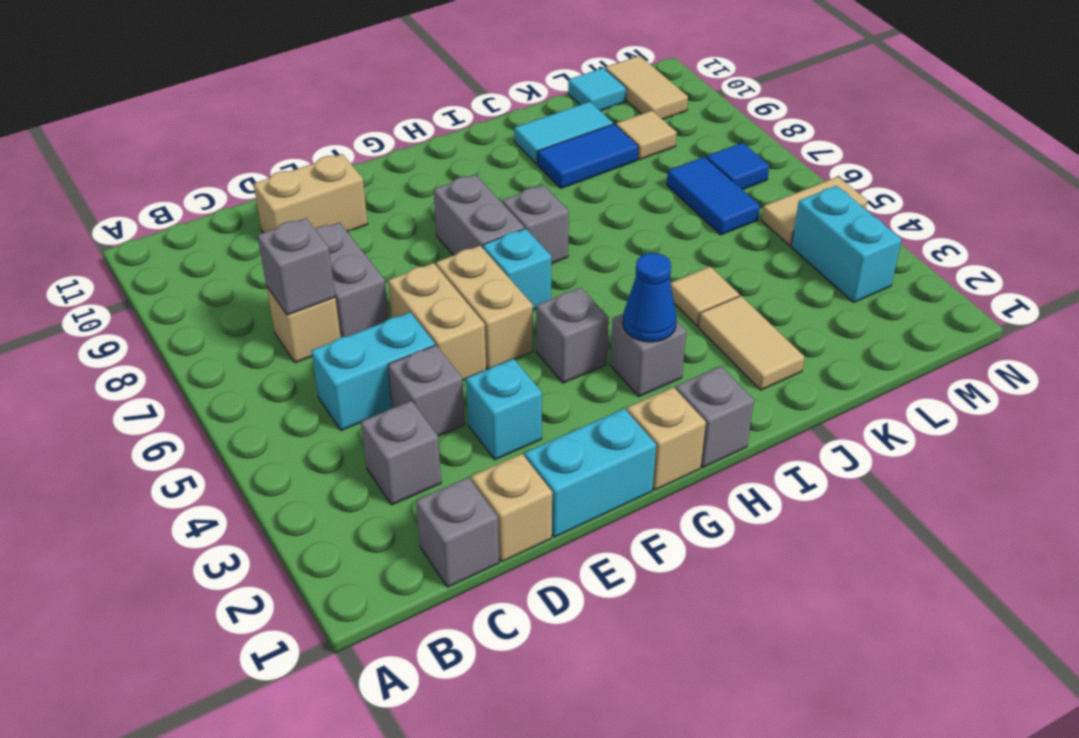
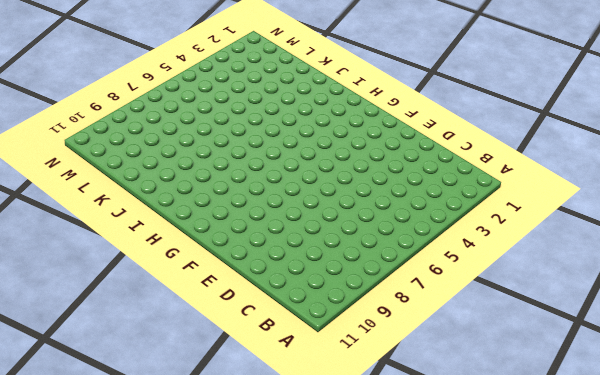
none -> grey 1x1 brick [416,477,499,587]
none -> grey 1x1 brick [361,401,441,505]
none -> cyan 1x2 brick [311,312,435,430]
none -> tan 1x1 brick [267,287,341,363]

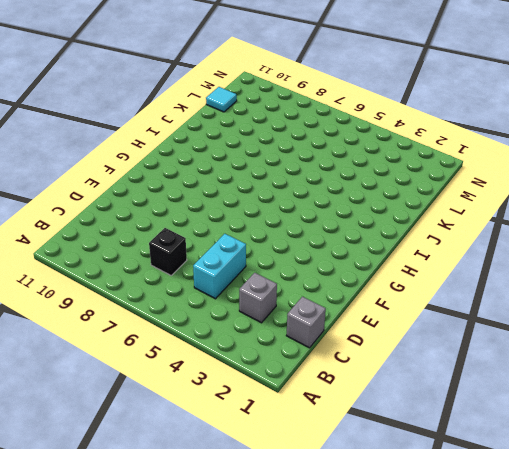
black 1x1 brick [149,228,187,275] -> tan 1x1 brick [267,287,341,363]
none -> tan 1x1 brick [471,454,552,562]
none -> grey 1x1 brick [388,345,465,436]
none -> grey 1x2 brick [315,223,389,337]
none -> tan 1x2 brick [254,154,368,233]

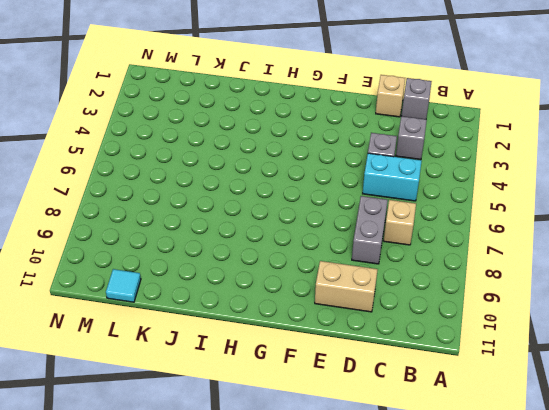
none -> cyan 1x2 brick [525,409,656,537]
none -> cyan 1x1 brick [466,359,542,460]
none -> tan 1x2 brick [388,263,486,381]
none -> tan 1x2 brick [436,246,533,369]

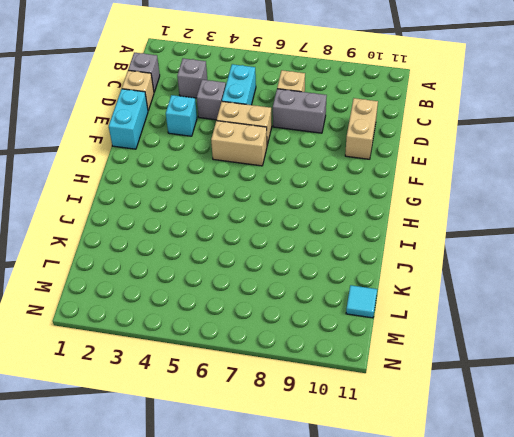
none -> tan 1x1 brick [627,387,706,490]
none -> grey 1x1 brick [536,288,609,383]
none -> cyan 1x1 brick [483,229,551,310]
none -> grey 1x2 brick [434,175,525,255]

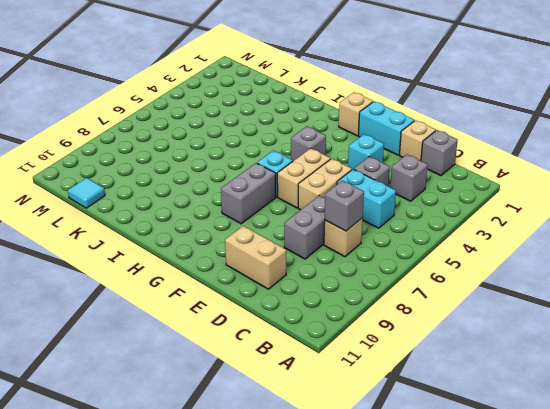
none -> grey 1x1 brick [676,366,754,468]
none -> grey 1x1 brick [610,314,686,396]
none -> grey 1x1 brick [502,185,569,264]
none -> tan 1x2 tile [699,296,805,390]

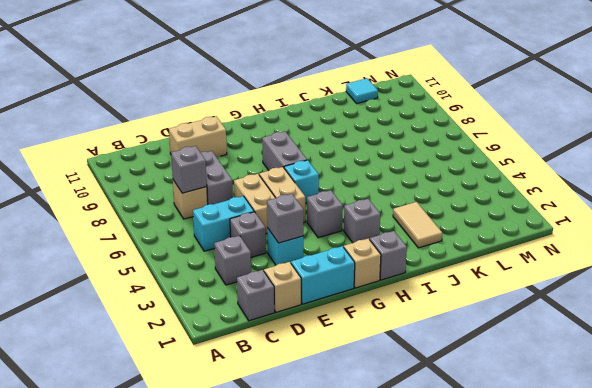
grey 1x1 brick [267,194,304,243] -> grey 1x1 brick moved to [502,185,569,264]
none -> tan 1x1 tile [670,267,739,326]
none -> blue 1x2 tile [538,124,638,188]
none -> cyan 1x2 tile [514,102,613,164]
none -> blue 1x2 tile [667,157,760,235]

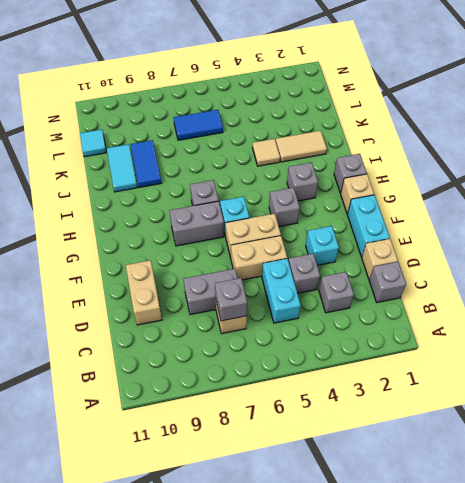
none -> tan 1x1 tile [616,111,677,160]
none -> cyan 1x2 brick [791,186,902,302]
none -> tan 1x2 tile [761,177,867,246]
none -> blue 1x1 tile [706,143,769,190]

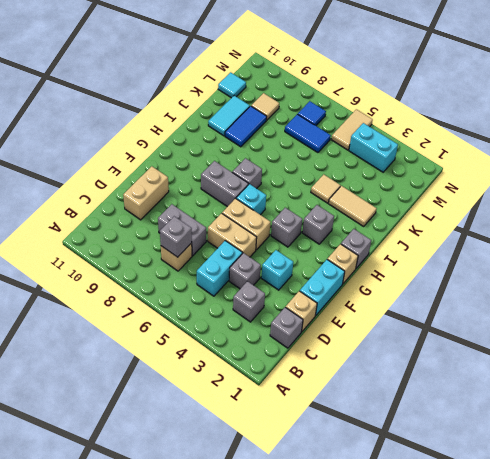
none -> tan 1x2 tile [605,56,688,119]
none -> blue 1x1 cone [623,253,677,342]

